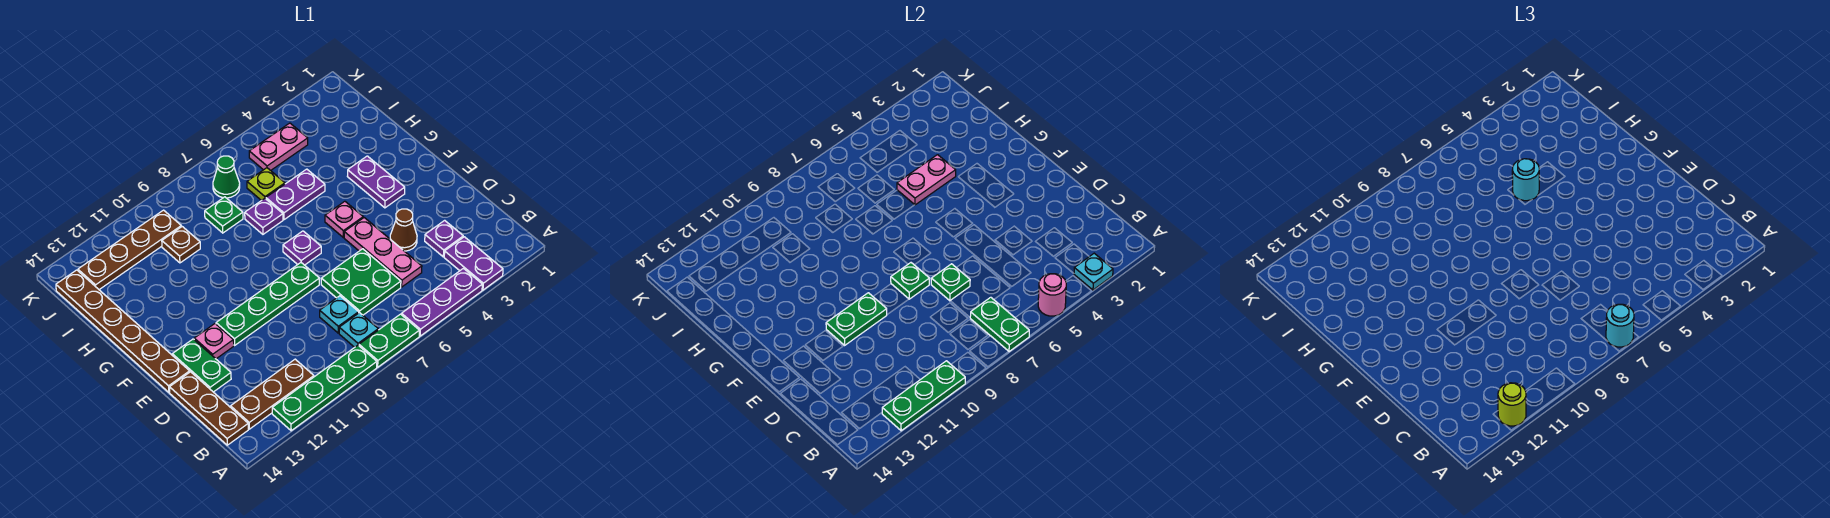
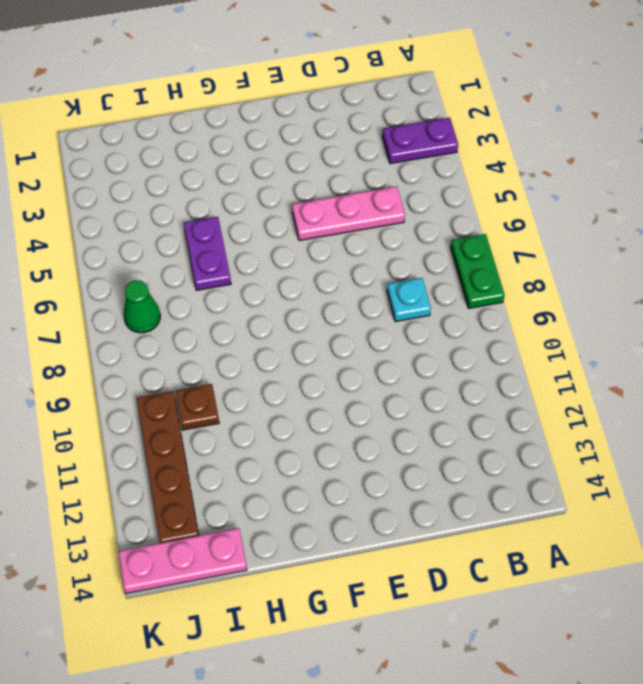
pink 1x3 plate [118,528,247,594] -> brown 1x6 plate [56,270,190,392]
none -> purple 1x3 plate [402,268,482,336]
none -> green 1x4 plate [272,345,377,431]
none -> cyan 1x1 plate [339,313,378,347]
none -> brown 1x3 plate [231,359,314,429]

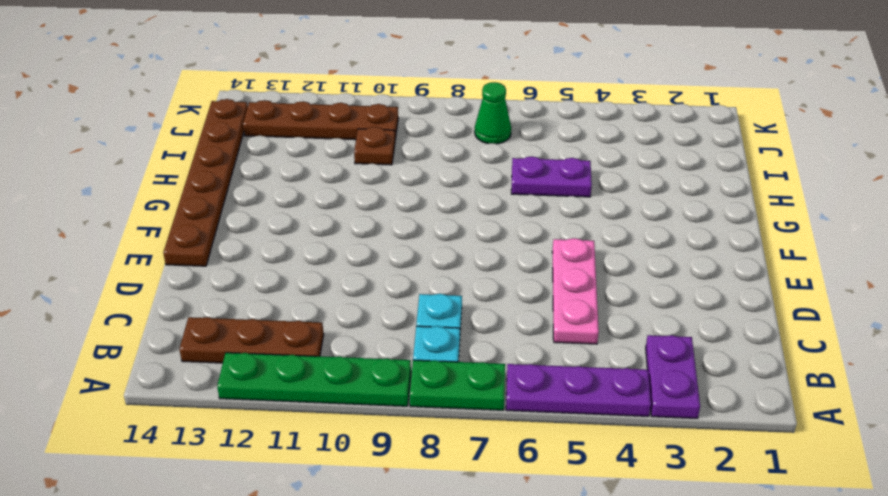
none -> brown 1x3 plate [170,372,248,445]
none -> purple 1x1 plate [425,220,463,257]
none -> green 2x2 plate [321,249,401,315]
none -> brown 1x1 cone [390,209,417,251]

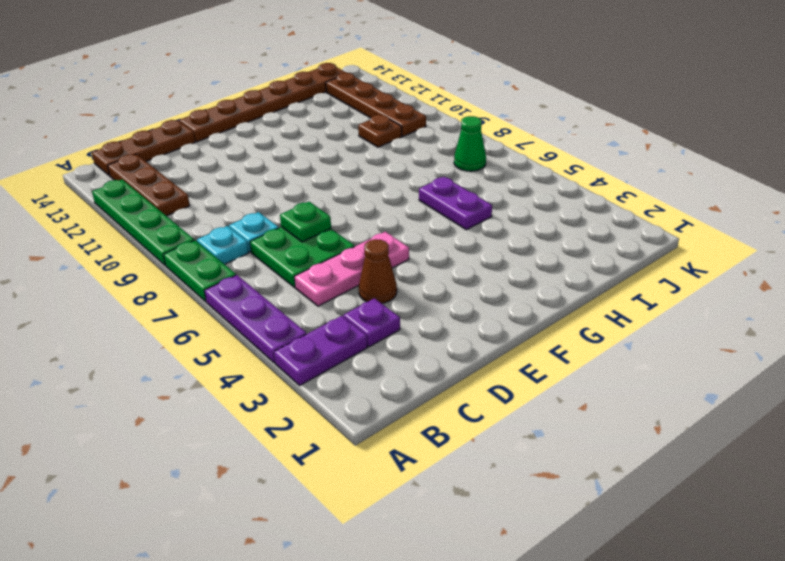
none -> green 1x2 plate [172,339,231,392]
none -> green 1x4 plate [216,263,320,345]
none -> pink 1x1 plate [194,324,234,359]
none -> purple 1x2 plate [347,156,405,208]

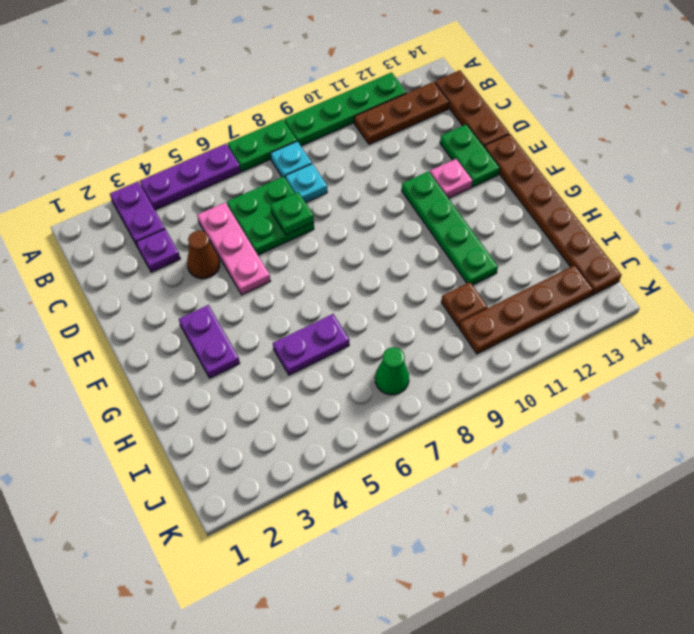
green 1x4 plate [402,171,498,285] -> green 1x4 plate turned to [216,263,320,345]
none -> pink 1x1 plate [325,201,363,237]
none -> purple 1x1 plate [283,231,321,265]
none -> purple 1x1 plate [245,198,283,234]
none -> lime 1x1 plate [247,168,285,201]

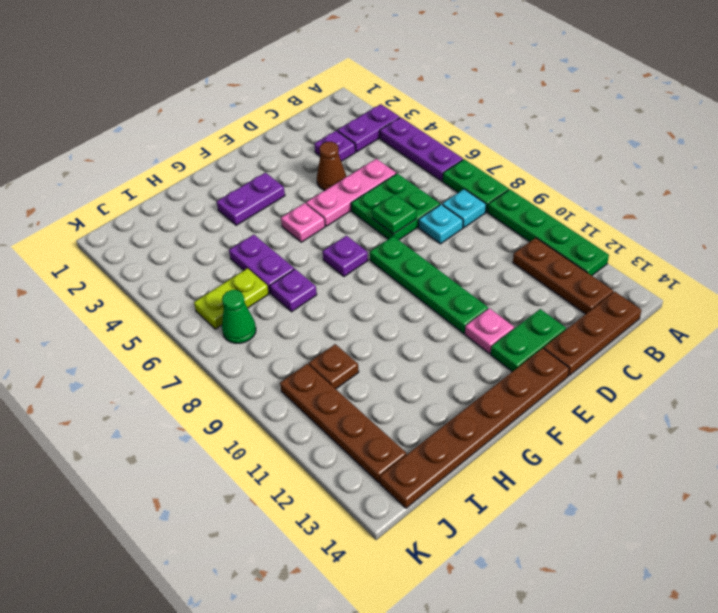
lime 1x2 plate [194,268,269,329] -> lime 1x1 plate [247,168,285,201]
none -> green 1x1 plate [205,197,243,233]
none -> pink 1x2 plate [249,123,308,170]
none -> cyan 1x1 plate [1074,253,1113,290]
none -> pink 1x1 round brick [1038,274,1066,316]

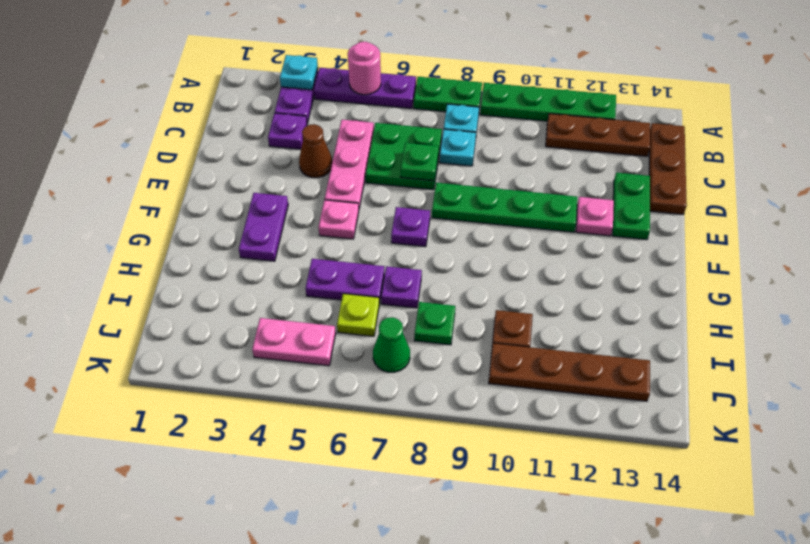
none -> brown 1x6 plate [56,270,190,392]
none -> green 1x2 plate [970,297,1029,352]
none -> green 1x3 plate [882,361,965,431]
none -> green 1x1 plate [891,263,930,299]

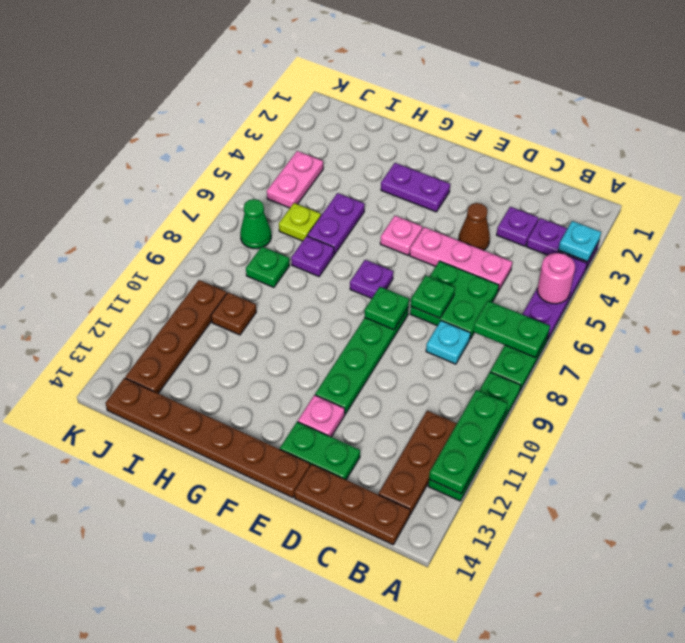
none -> cyan 1x1 plate [339,313,378,347]
none -> green 1x2 plate [826,293,887,345]
none -> pink 1x2 plate [897,155,956,205]
none -> cyan 1x1 round brick [1606,304,1634,347]

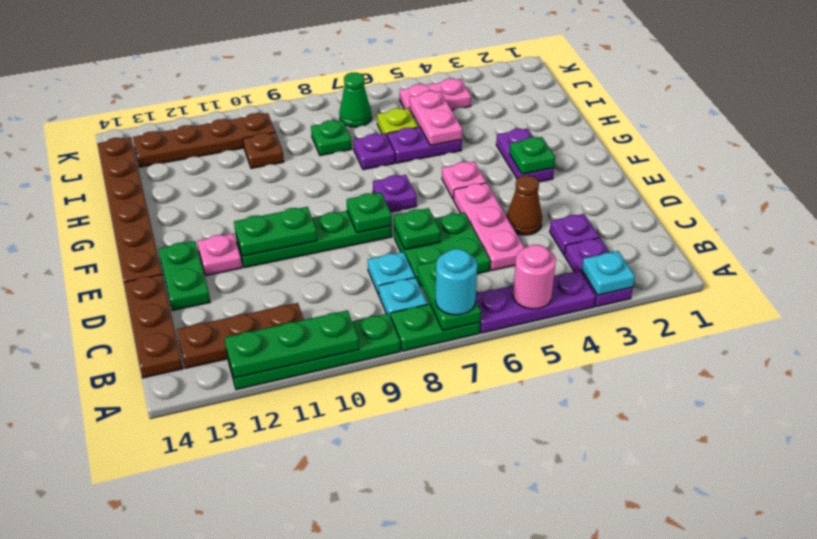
green 1x1 plate [510,137,555,174] -> none
pink 1x2 plate [410,91,462,145] -> pink 1x2 plate turned to [897,155,956,205]
none -> lime 1x1 round brick [1498,383,1526,426]
none -> cyan 1x1 round brick [1512,159,1539,201]

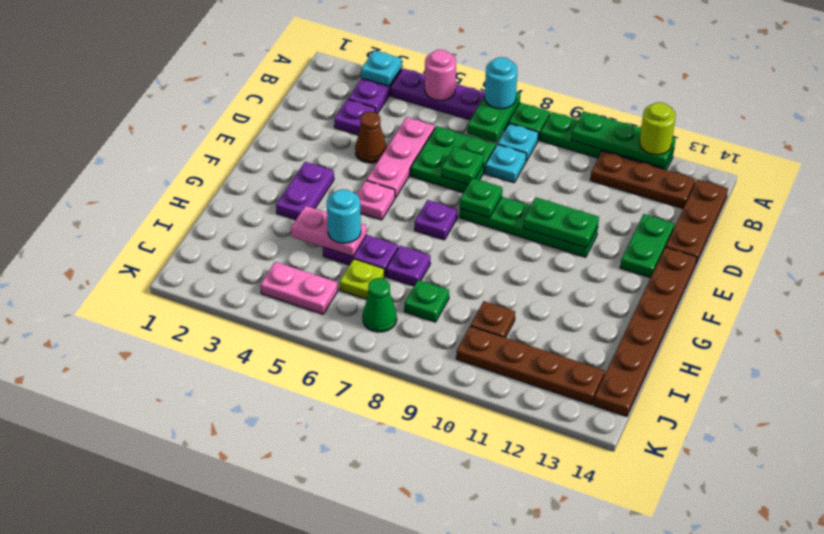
none -> pink 1x1 plate [194,324,234,359]

